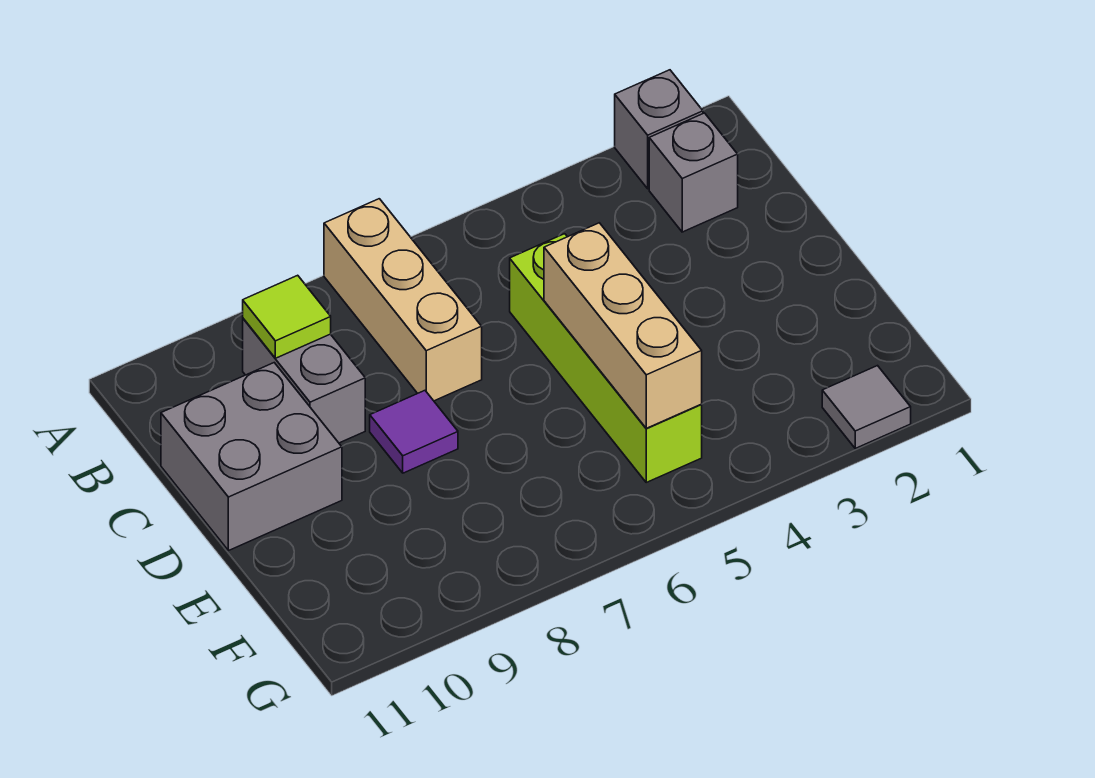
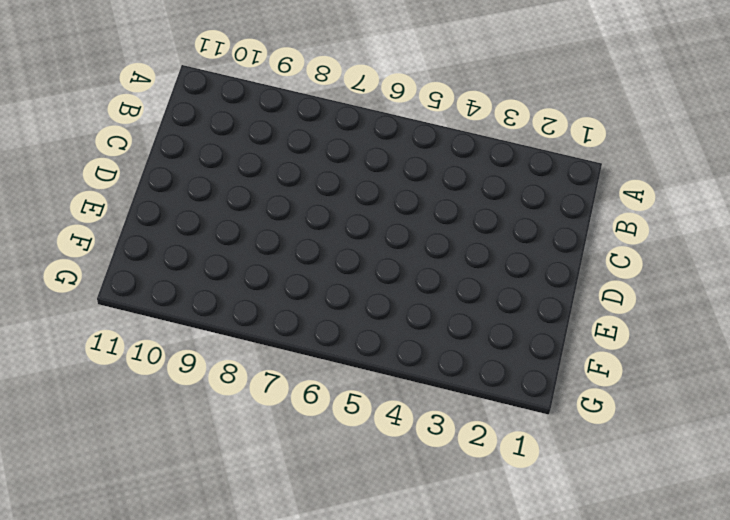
none -> grey 1x1 brick [615,70,703,189]
none -> tan 1x3 brick [324,199,482,401]

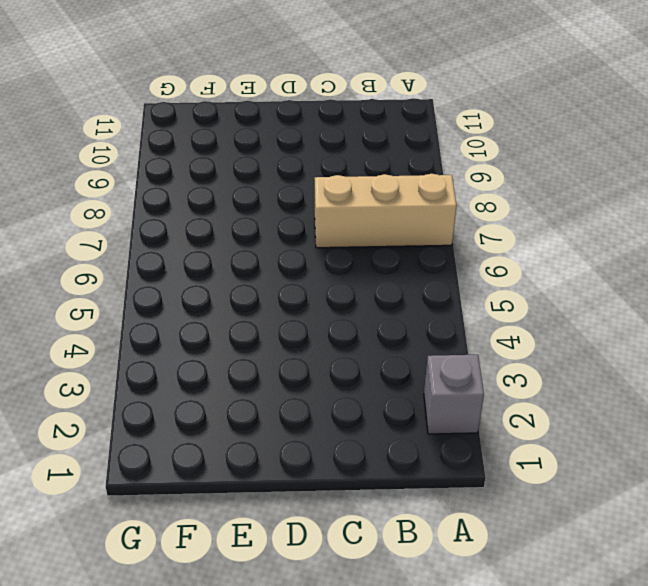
none -> grey 1x1 brick [649,113,738,232]
none -> grey 1x2 brick [243,319,365,443]

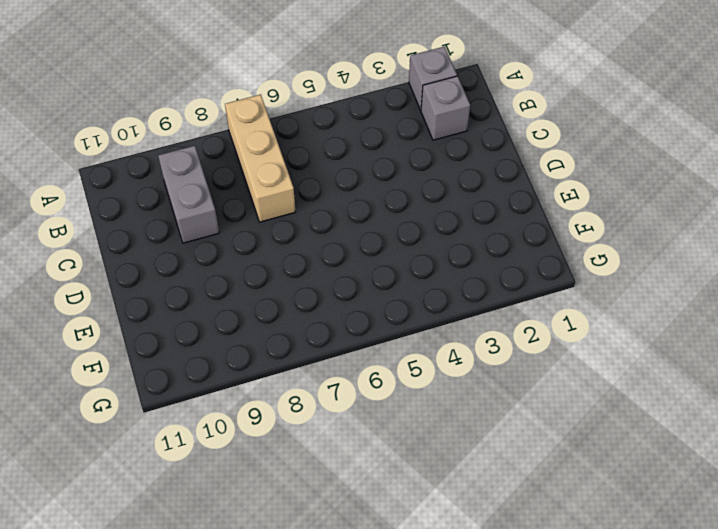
none -> lime 1x4 brick [510,234,702,482]
none -> grey 2x2 brick [161,363,342,551]

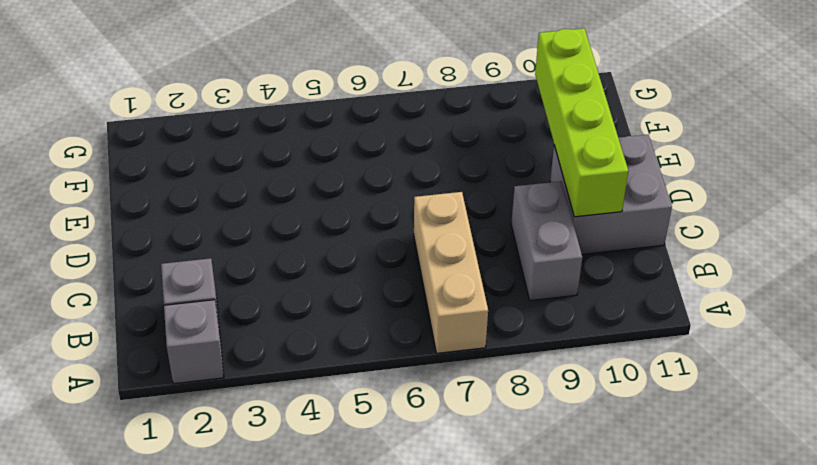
lime 1x4 brick [535,28,629,217] -> lime 1x4 brick moved to [510,234,702,482]
none -> purple 1x1 tile [370,391,458,473]
none -> grey 1x1 tile [822,366,911,448]

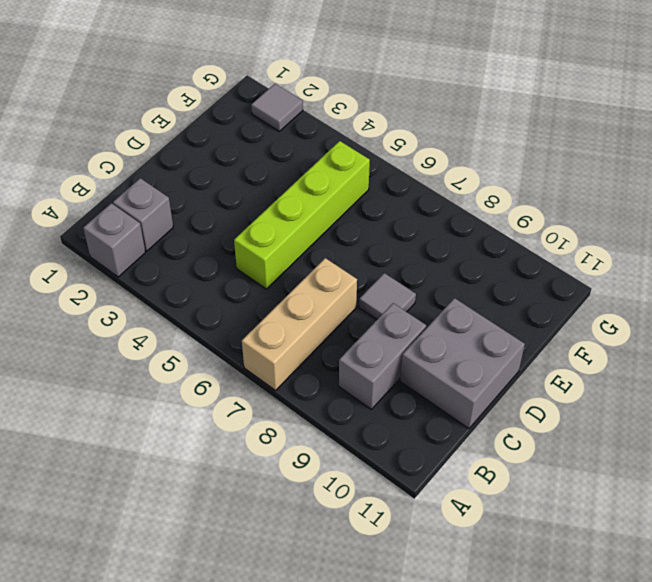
grey 1x1 tile [359,273,416,319] -> purple 1x1 tile [370,391,458,473]
none -> lime 1x1 tile [243,275,331,358]
none -> tan 1x3 brick [544,223,702,428]

